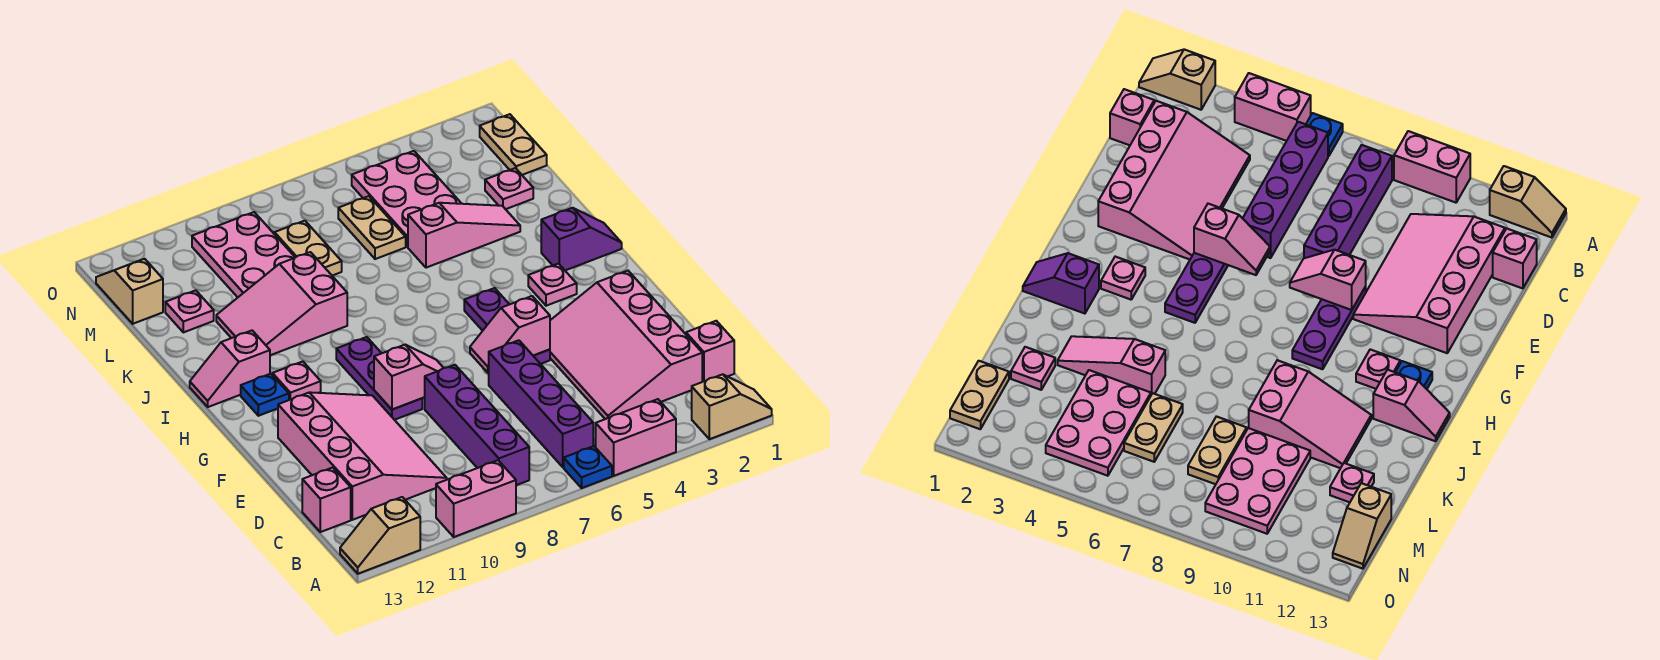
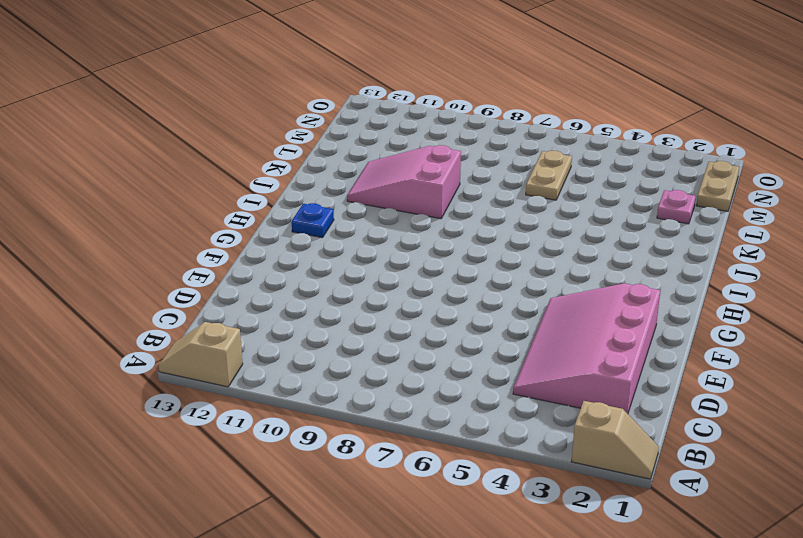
none -> pink 1x2 brick [596,399,676,476]
none -> blue 1x1 plate [564,446,612,488]
none -> pink 1x2 brick [436,460,516,537]
none -> purple 1x4 brick [489,340,593,467]

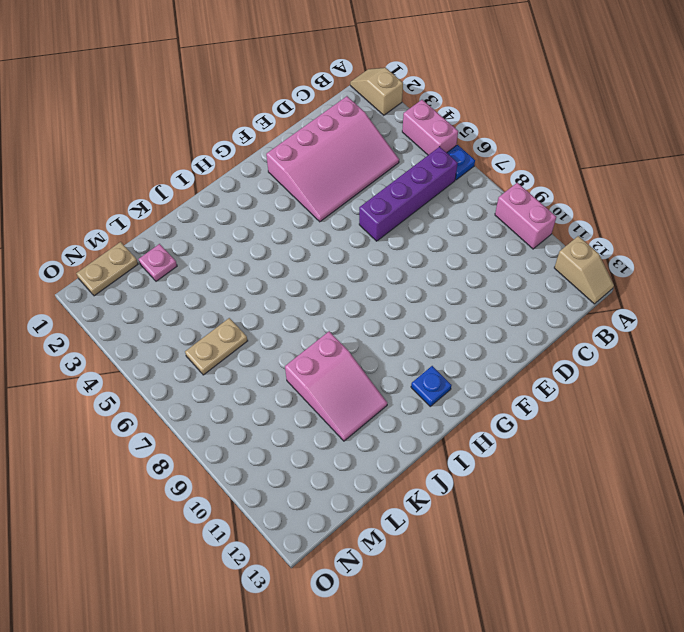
none -> purple 1x4 brick [425,365,529,485]
none -> pink 1x1 brick [686,321,734,382]
none -> pink 3x4 slope [278,392,447,520]
none -> pink 1x1 brick [302,468,351,532]

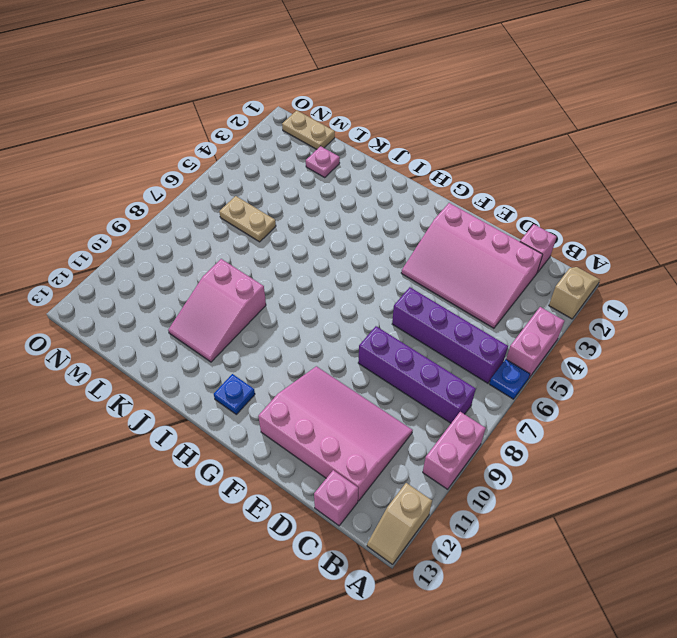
none -> purple 1x3 plate [464,288,550,364]
none -> purple 1x3 plate [336,337,422,420]
none -> pink 1x1 plate [528,264,577,306]
none -> pink 1x1 plate [273,361,321,400]

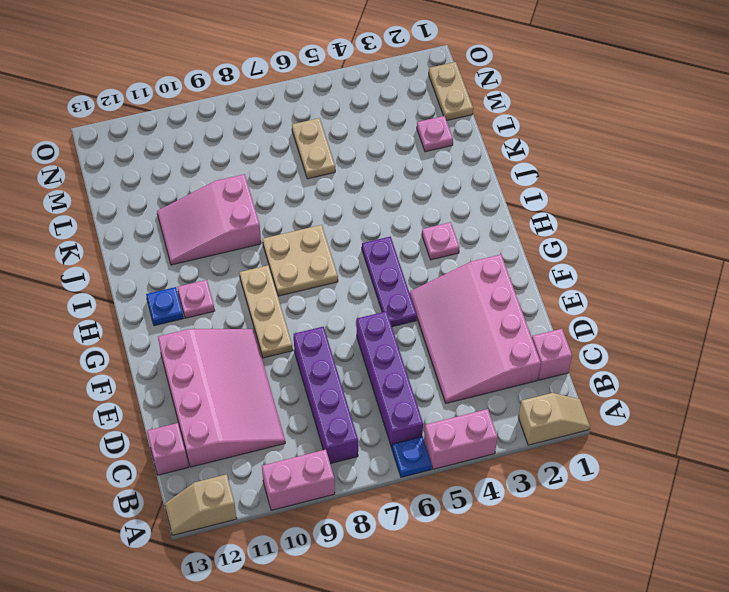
tan 1x3 plate [239,265,293,358] -> purple 1x3 plate [336,337,422,420]
tan 2x2 plate [263,225,338,296] -> none
none -> purple 1x2 slope [541,208,622,270]
none -> pink 1x2 slope [190,331,270,407]
none -> pink 1x3 slope [408,203,520,268]
none -> pink 2x3 plate [352,151,462,247]

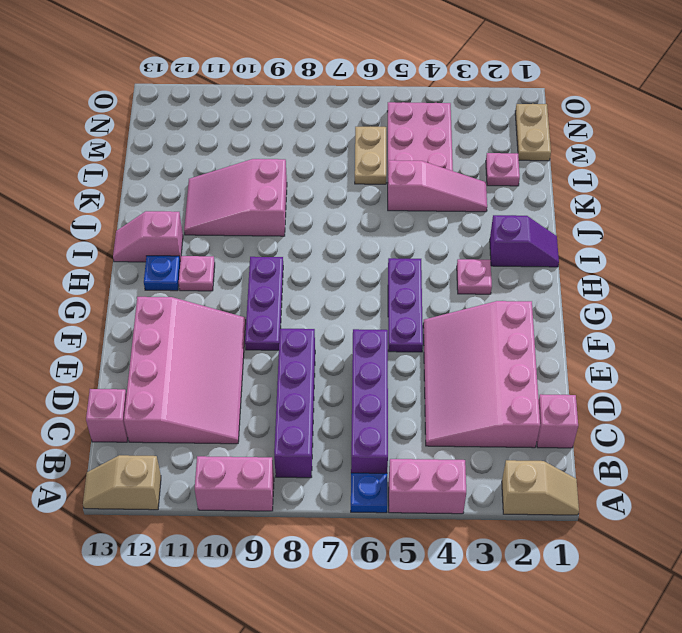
none -> tan 1x2 plate [275,221,342,276]
none -> pink 2x3 plate [192,212,295,297]
none -> pink 1x1 plate [165,290,214,332]
none -> tan 1x2 slope [96,259,163,324]

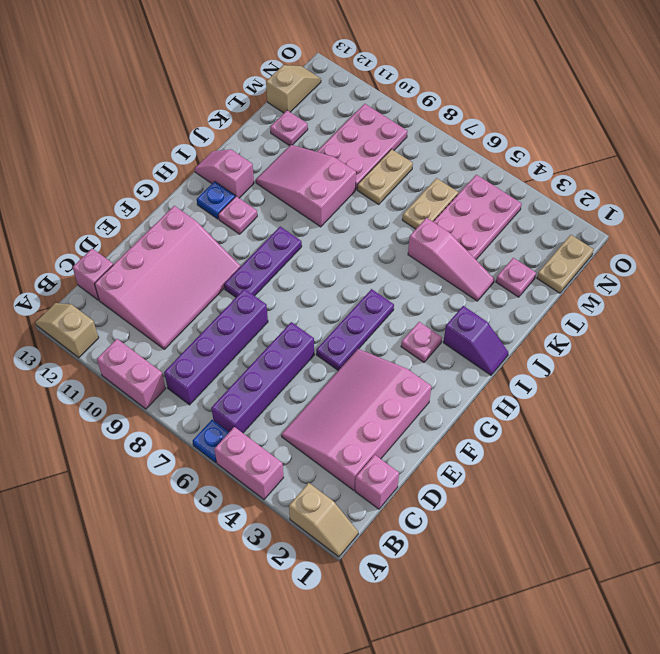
none -> pink 1x2 slope [470,296,550,373]
none -> pink 1x2 slope [374,345,443,410]

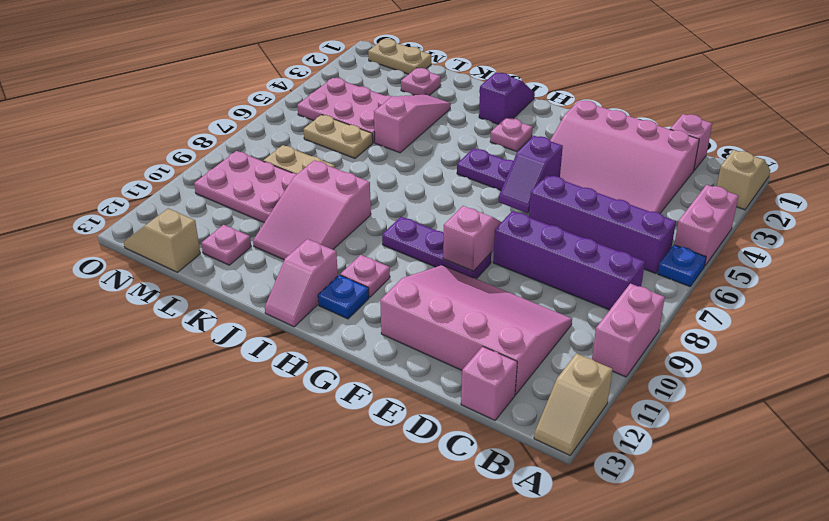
purple 1x2 slope [499,136,563,213] -> pink 1x2 slope [470,296,550,373]

